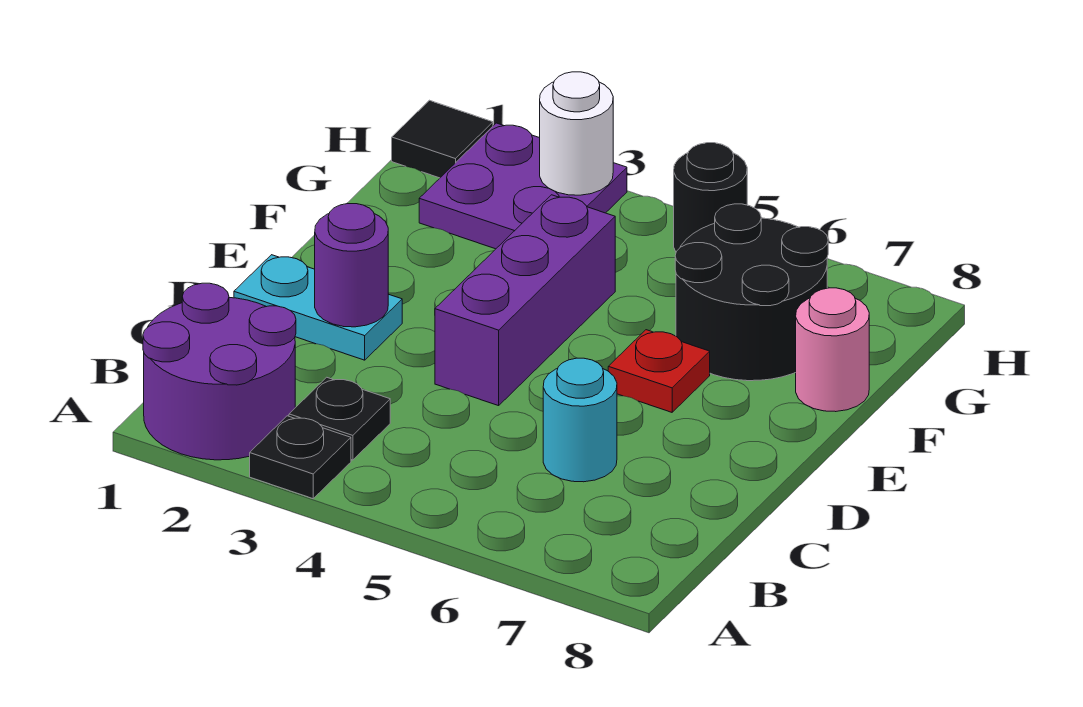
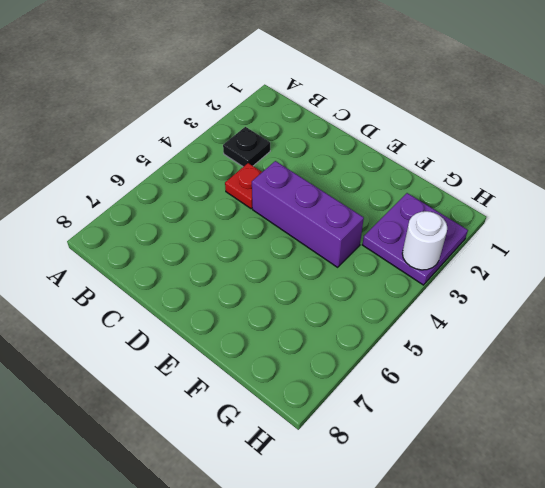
red 1x1 plate [225,163,262,209] -> red 1x1 plate moved to [608,330,710,412]
none -> purple 2x2 round brick [143,283,296,460]
none -> black 1x1 plate [250,416,351,499]
none -> cyan 1x1 round brick [543,358,617,482]

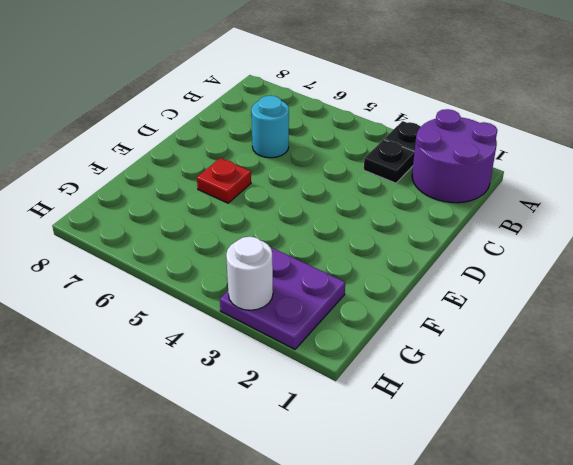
none -> cyan 1x2 plate [234,255,402,360]
none -> purple 1x3 brick [435,195,615,406]
none -> black 2x2 round brick [675,204,828,381]

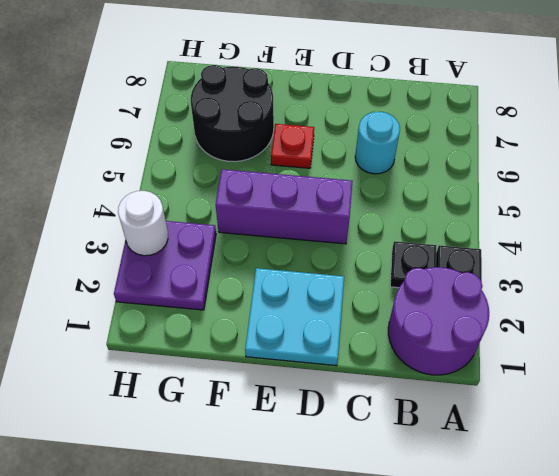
cyan 2x2 plate [245,268,344,366] -> cyan 1x2 plate [234,255,402,360]
none -> pink 1x1 round brick [796,288,869,412]
none -> black 1x1 tile [392,100,493,178]
none -> black 1x1 round brick [674,143,747,252]

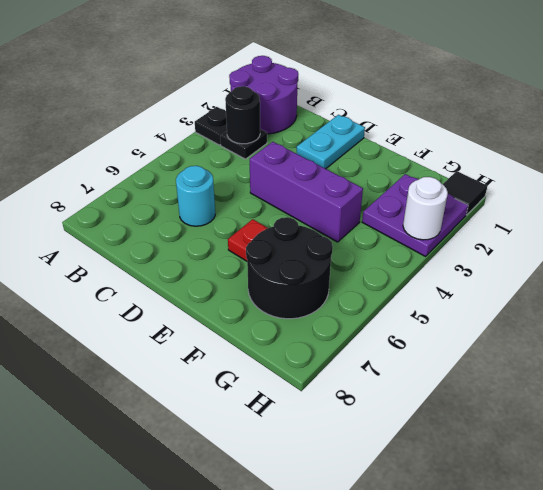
black 1x1 round brick [225,86,260,144] -> black 1x1 round brick moved to [674,143,747,252]
none -> pink 1x1 round brick [796,288,869,412]
none -> purple 1x1 round brick [315,204,388,327]

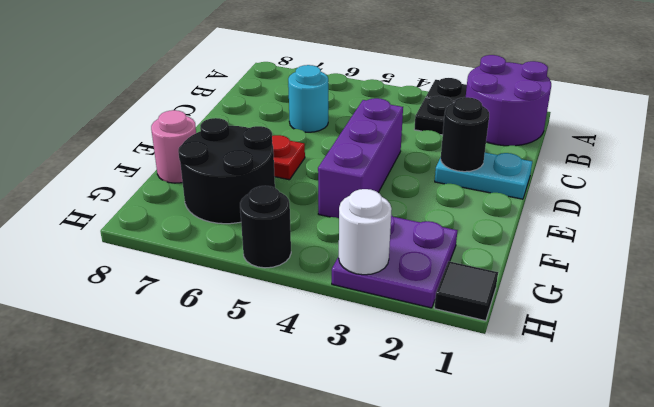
black 1x1 round brick [441,97,489,172] -> purple 1x1 round brick [315,204,388,327]

